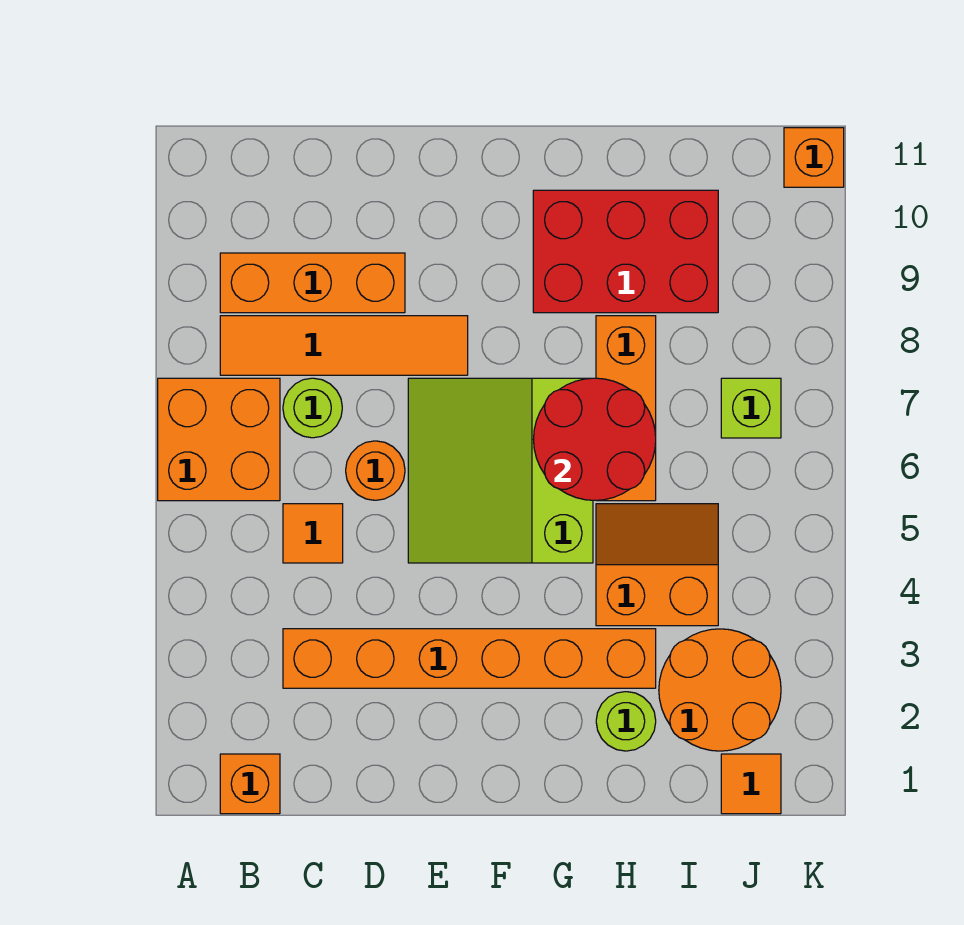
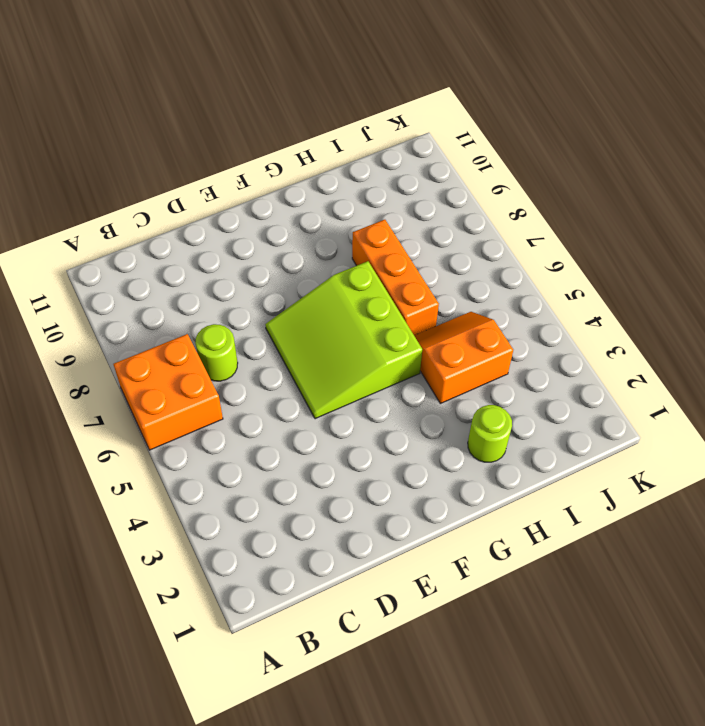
none -> orange 1x1 brick [220,754,280,814]
none -> orange 1x4 tile [220,316,468,375]
none -> orange 1x3 brick [220,253,405,313]

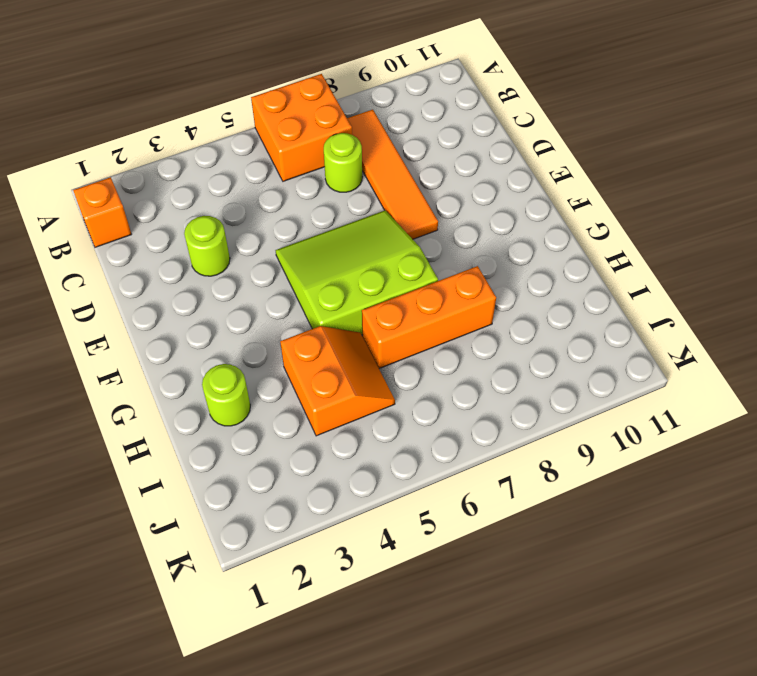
lime 1x1 round brick [184,216,230,276] -> orange 1x6 brick [283,629,656,688]
none -> orange 1x3 brick [220,253,405,313]
none -> orange 1x1 tile [283,504,343,563]
none -> orange 1x1 round brick [346,441,405,500]

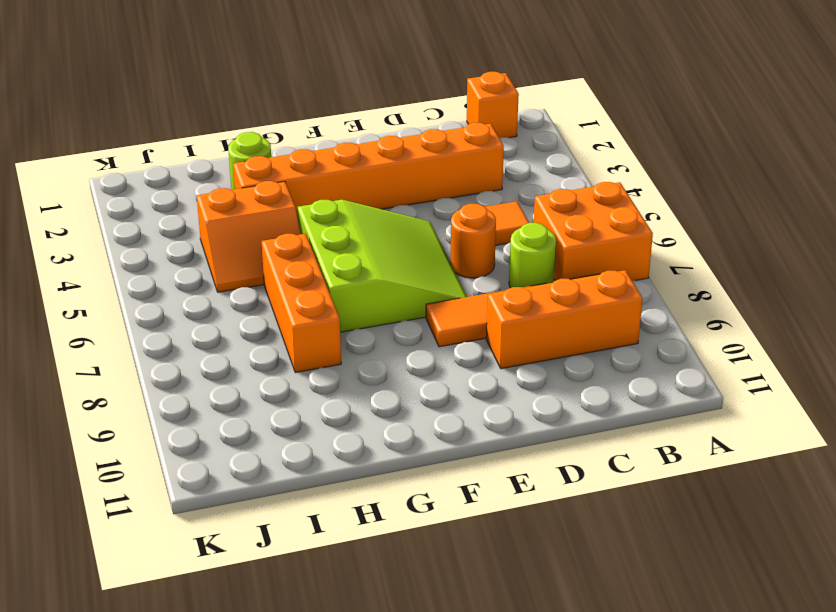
none -> red 2x3 brick [533,190,718,313]
none -> orange 2x2 round brick [659,629,781,751]
none -> orange 1x1 tile [721,754,781,814]

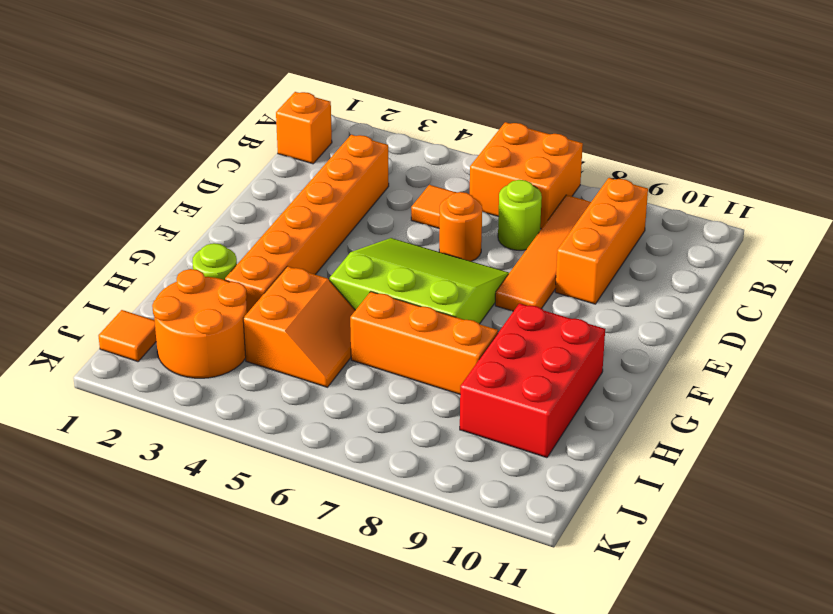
none -> lime 1x1 brick [721,378,781,438]
none -> orange 1x1 brick [784,128,844,187]
none -> red 2x2 round brick [534,378,656,500]

